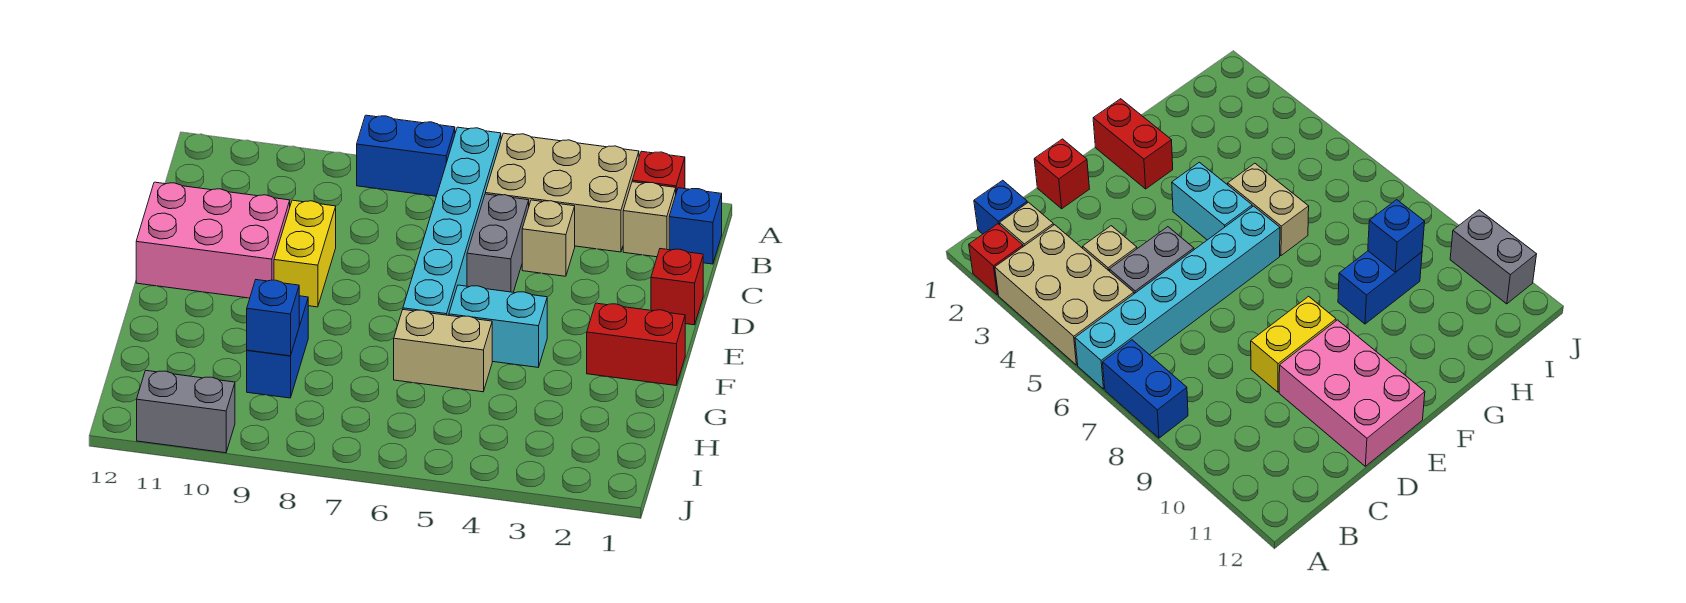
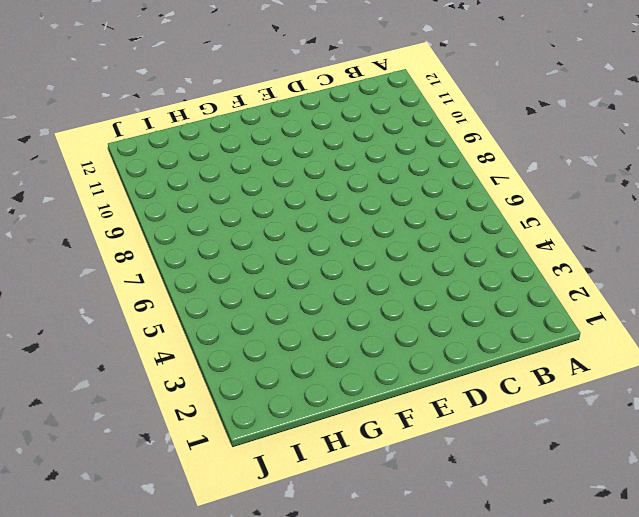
none -> red 1x1 brick [632,151,685,192]
none -> tan 2x3 brick [485,133,639,252]
none -> cyan 1x6 brick [403,127,501,315]

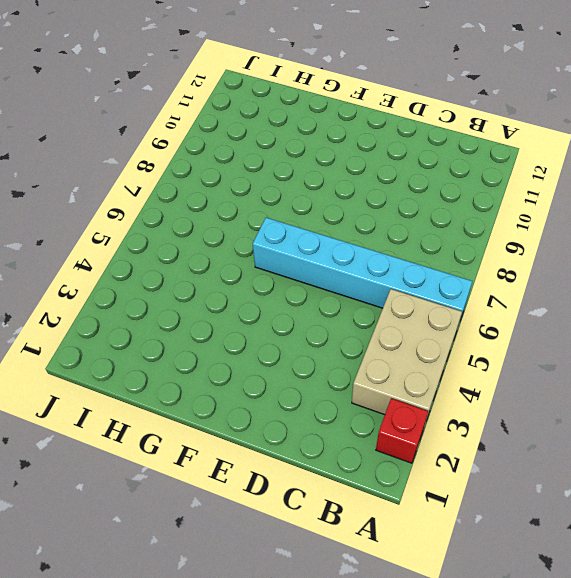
none -> blue 1x2 brick [357,115,455,196]
none -> blue 1x1 brick [669,188,722,264]
none -> tan 1x1 brick [623,182,676,257]

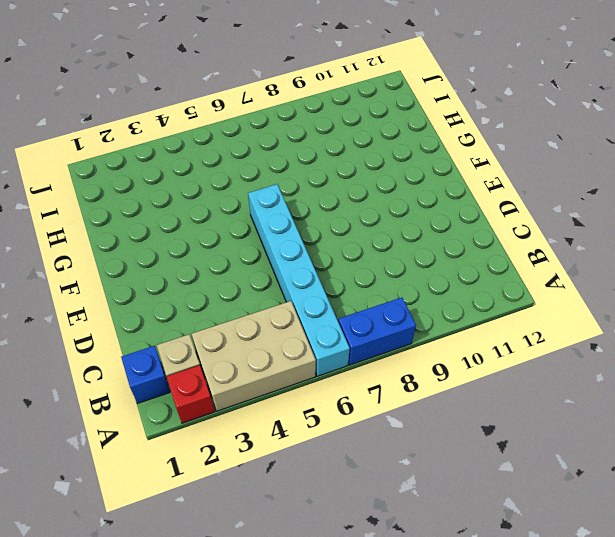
none -> tan 1x1 brick [522,200,575,276]
none -> grey 1x2 brick [467,194,529,292]
none -> red 1x1 brick [651,249,703,325]

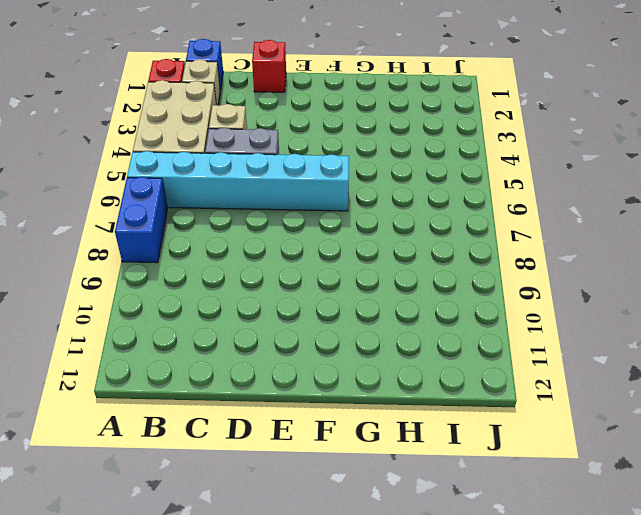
none -> yellow 1x2 brick [274,200,336,307]
none -> pink 2x3 brick [136,182,290,298]
none -> red 1x2 brick [587,303,685,386]

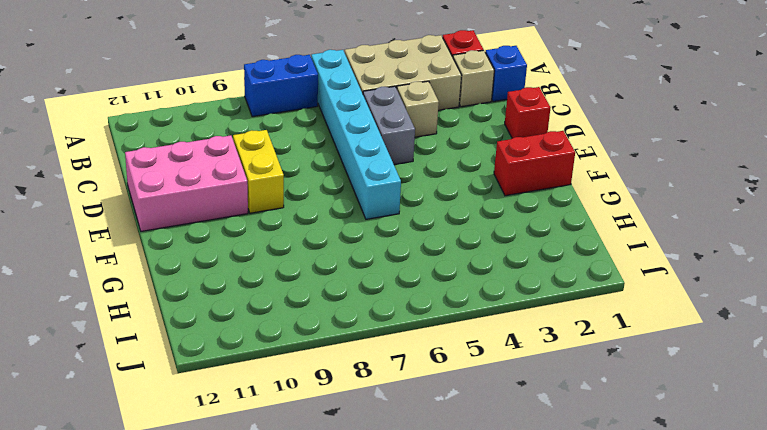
none -> cyan 1x2 brick [449,285,547,367]
none -> tan 1x2 brick [394,310,492,392]
none -> blue 1x2 brick [247,296,308,398]

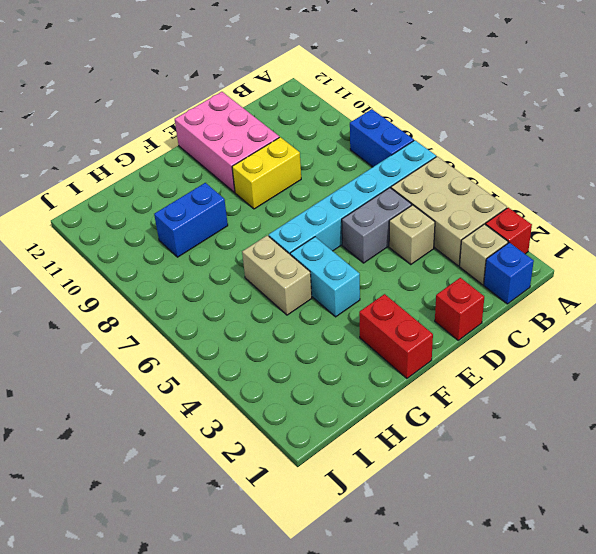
none -> grey 1x2 brick [137,370,235,453]
none -> blue 1x1 brick [247,280,299,356]

